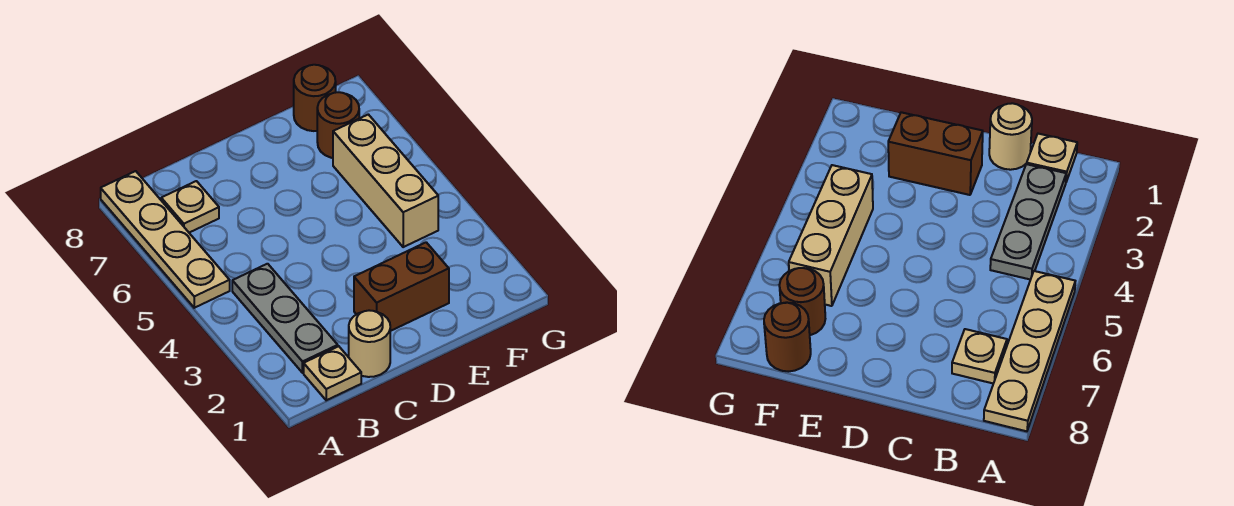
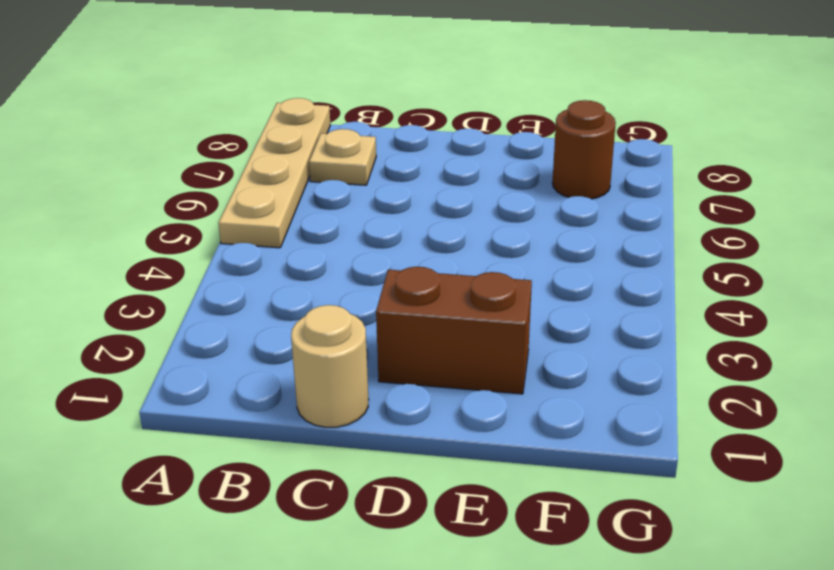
none -> tan 1x1 plate [304,346,361,400]
none -> grey 1x3 plate [232,264,338,373]

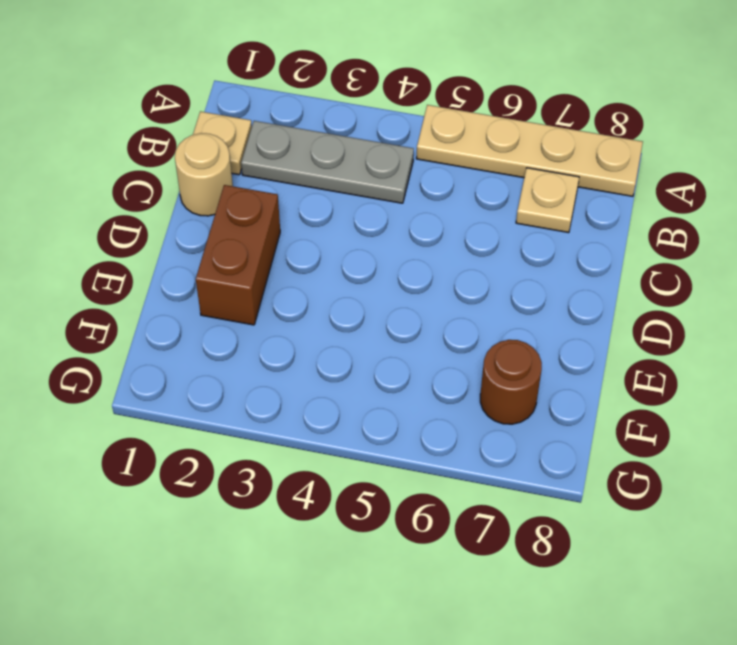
none -> tan 1x3 brick [333,114,438,247]
none -> brown 1x1 round brick [294,65,336,131]

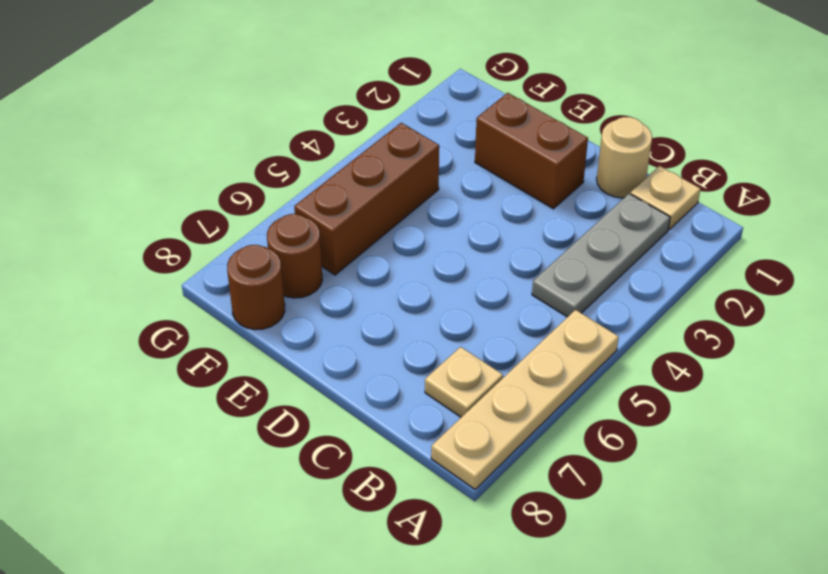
brown 1x3 brick [294,123,439,275] -> tan 1x3 brick [333,114,438,247]

